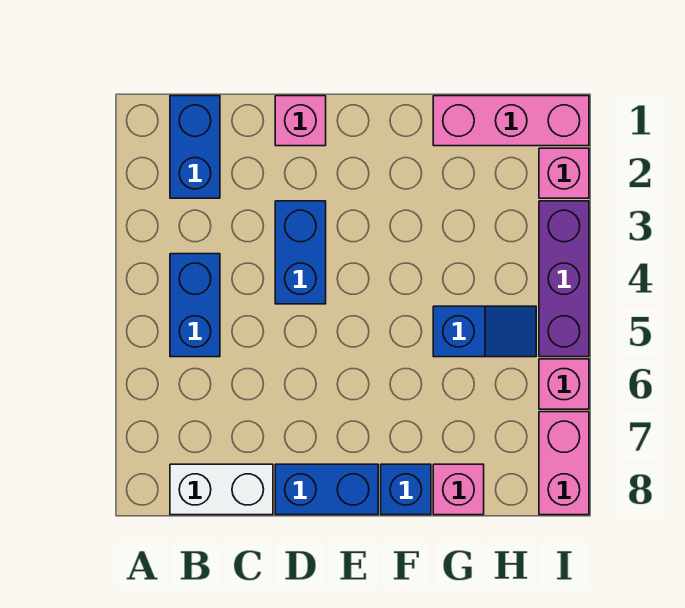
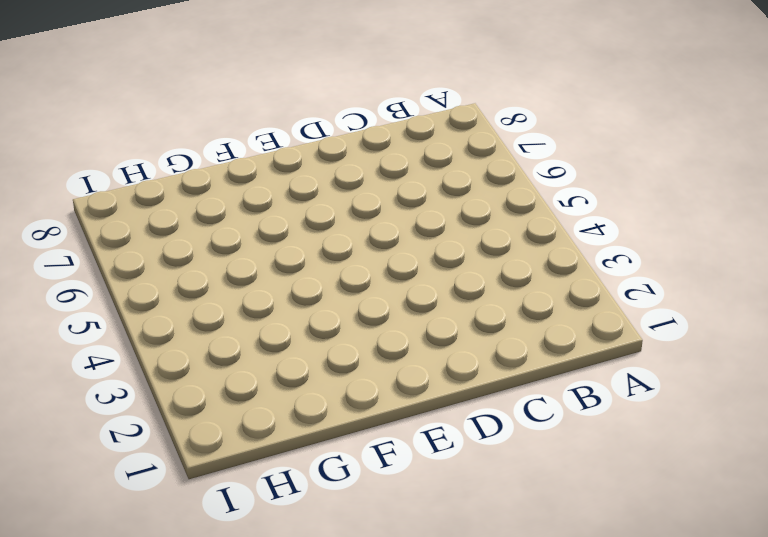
none -> blue 1x2 brick [170,96,220,198]
none -> blue 1x2 brick [170,254,220,357]
none -> white 1x2 brick [170,464,273,515]

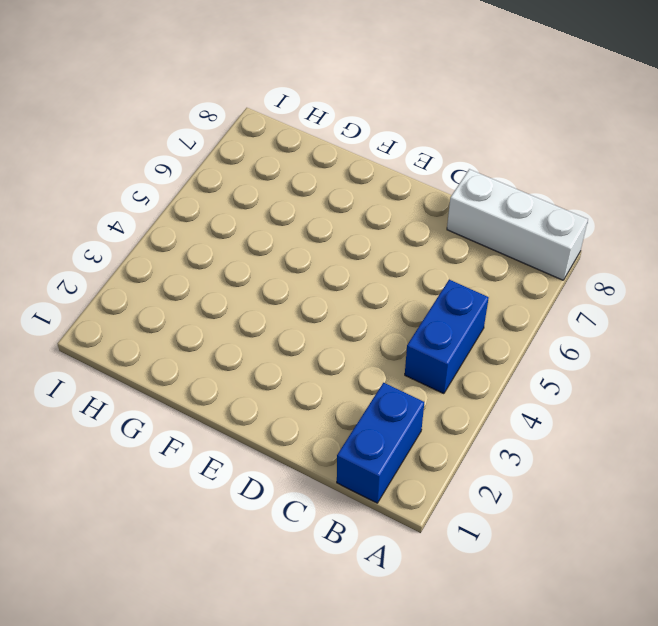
white 1x3 brick [447,169,588,280] -> white 1x2 brick [170,464,273,515]
none -> pink 1x1 brick [275,96,326,146]
none -> blue 1x2 brick [275,201,326,304]
none -> blue 1x2 brick [275,464,378,515]

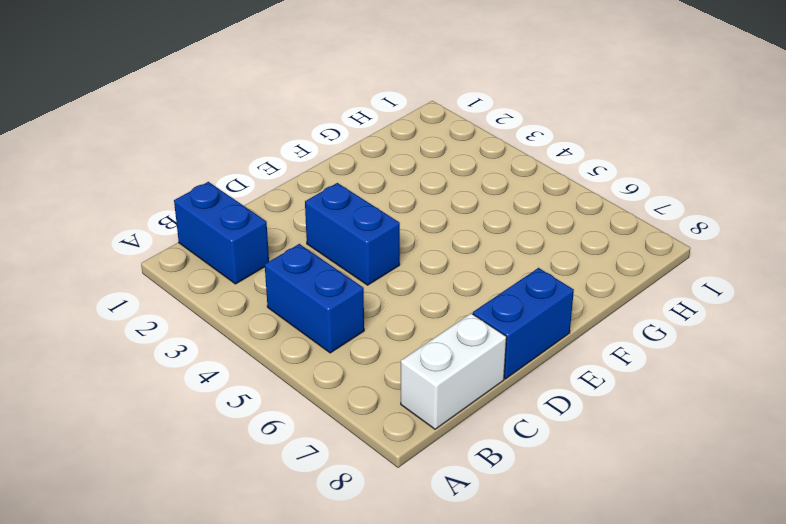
none -> pink 1x1 brick [275,96,326,146]
none -> blue 1x1 brick [381,464,431,515]
none -> pink 1x3 brick [433,96,589,146]

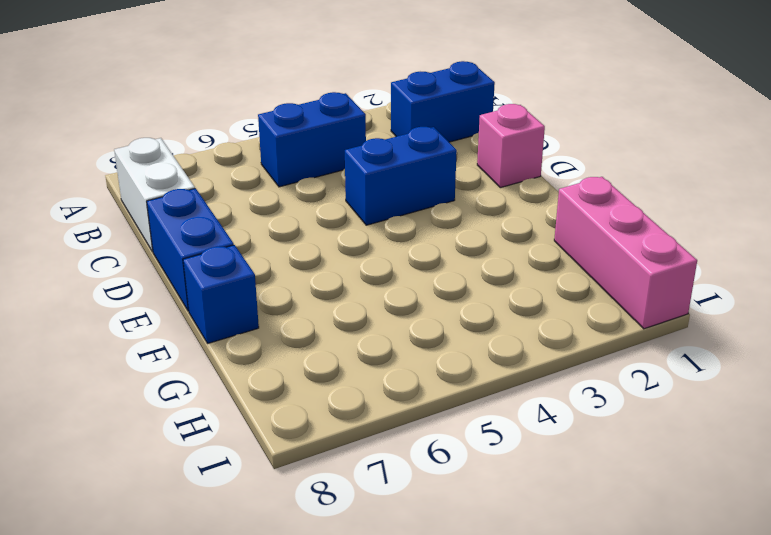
none -> blue 1x2 slope [433,306,536,357]
none -> pink 1x1 brick [433,464,484,515]
none -> pink 1x1 brick [539,148,589,198]

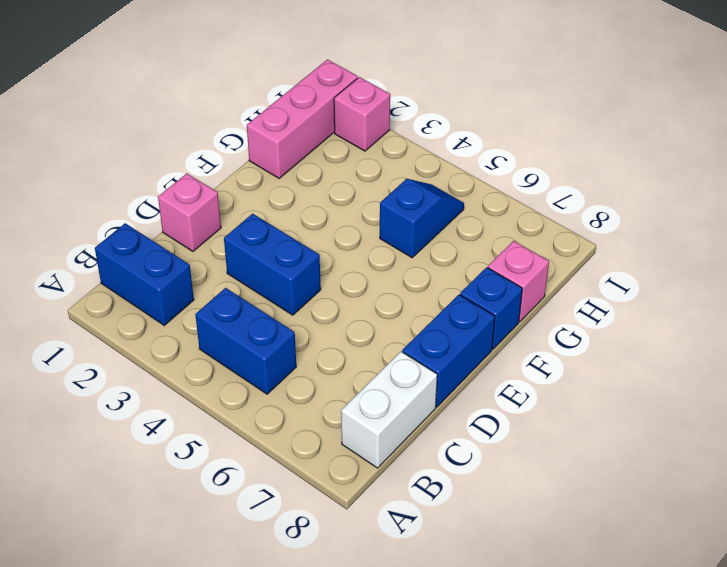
none -> purple 1x3 brick [539,201,589,357]
none -> pink 1x1 brick [539,359,589,409]
none -> pink 1x2 brick [539,412,589,515]

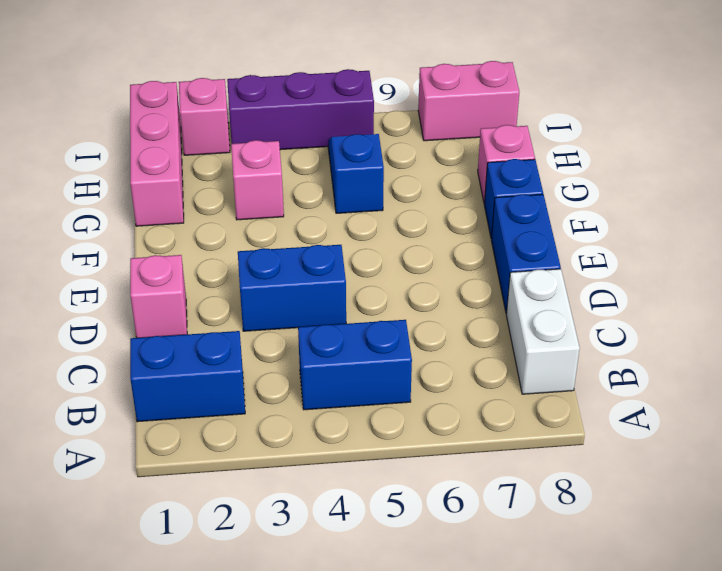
pink 1x1 brick [231,140,284,220] -> pink 1x1 brick moved to [539,359,589,409]

